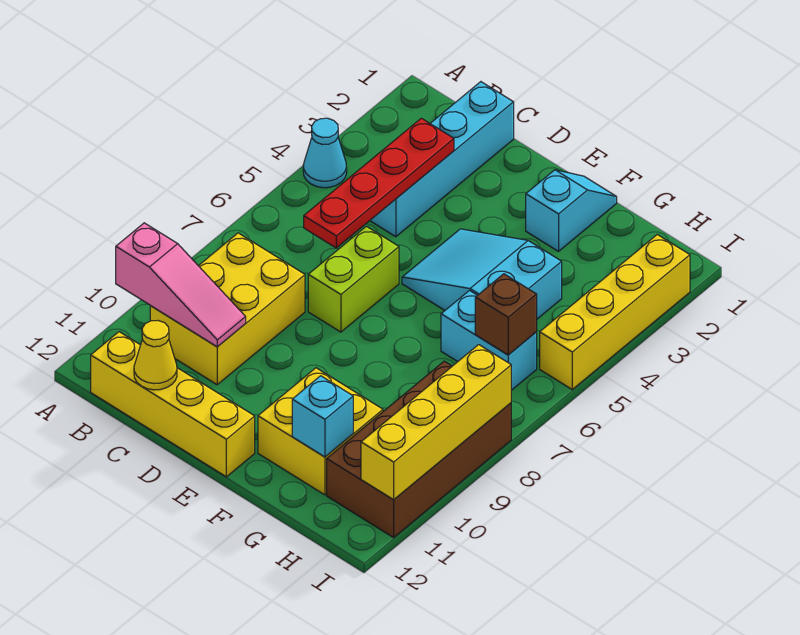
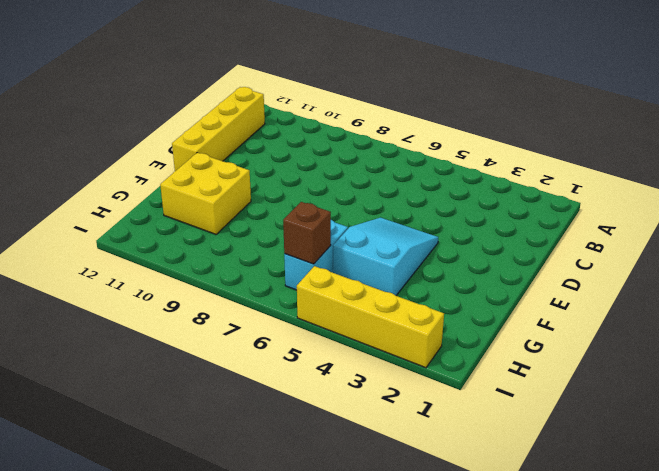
none -> cyan 1x1 cone [303,118,347,188]
none -> yellow 2x3 brick [150,233,305,385]
none -> cyan 1x4 brick [370,82,514,237]

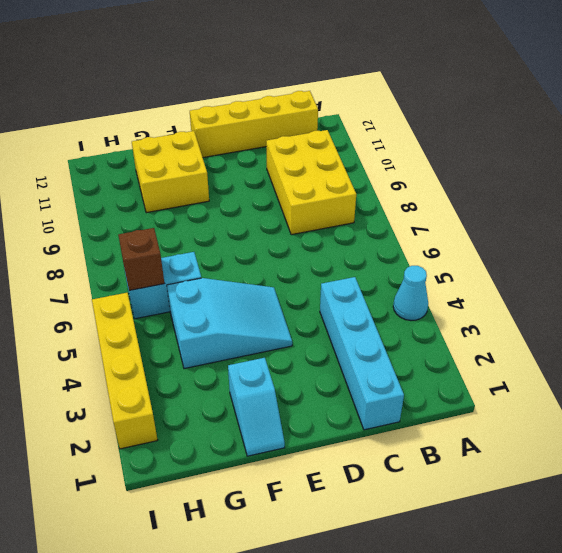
none -> lime 1x2 brick [308,226,399,332]
none -> brown 2x4 brick [327,361,511,538]
none -> pink 1x3 slope [116,223,246,347]

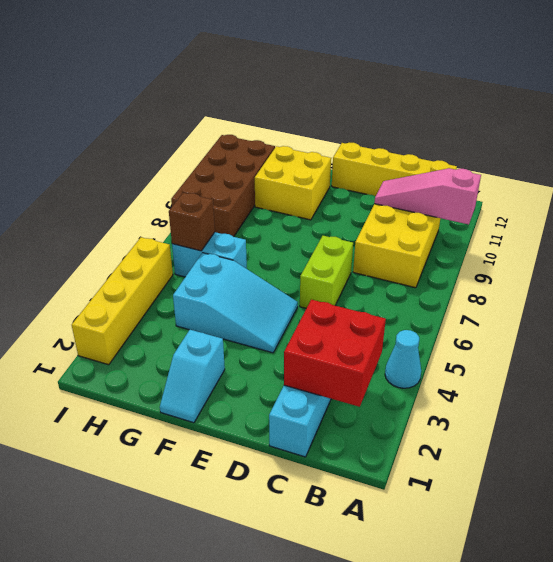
red 2x2 brick [284,300,386,407] -> red 1x4 plate [304,118,454,248]
none -> yellow 1x1 cone [134,321,177,390]
none -> cyan 1x1 brick [292,376,353,457]
none -> yellow 1x4 brick [361,345,511,500]

